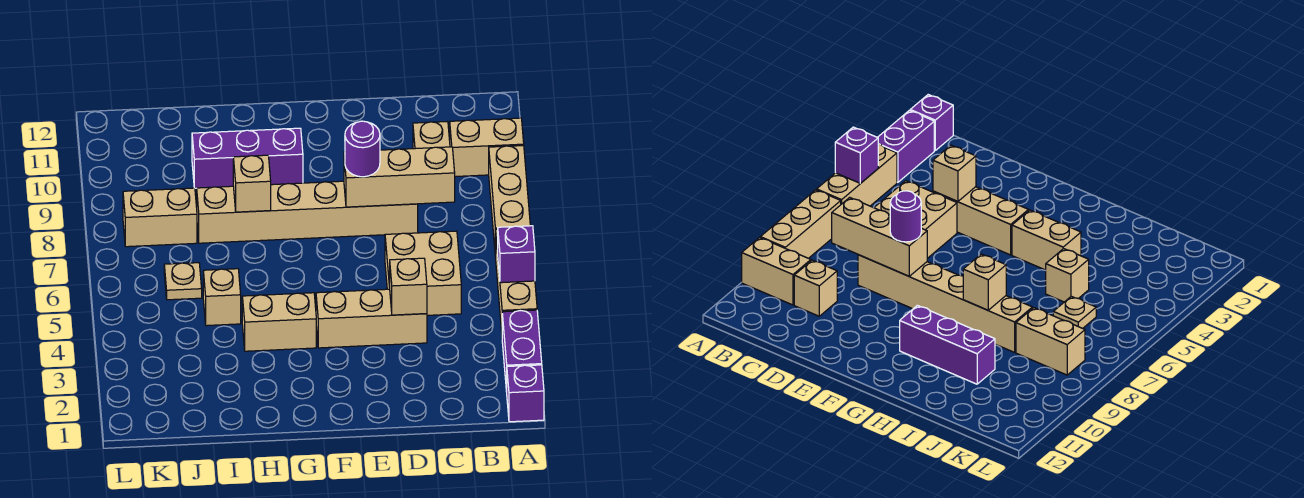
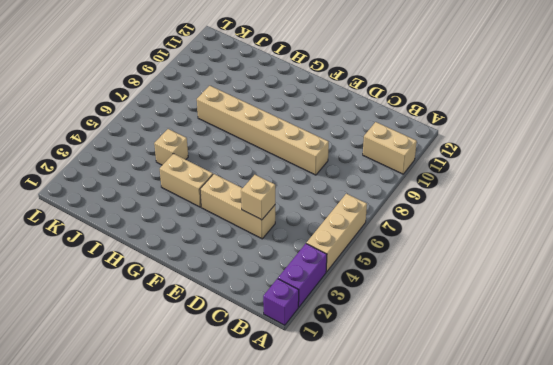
none -> tan 1x3 brick [489,146,530,257]
none -> tan 2x2 brick [385,231,461,315]
none -> tan 1x1 brick [413,121,450,149]

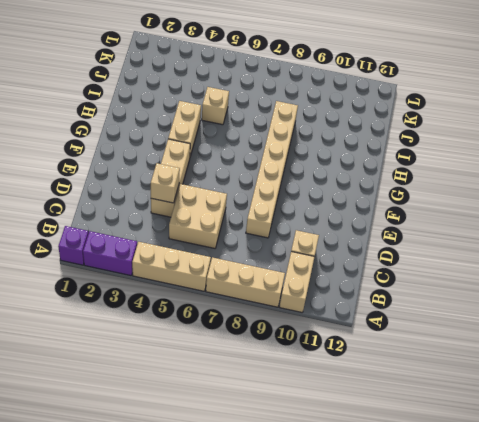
none -> purple 1x3 brick [192,128,303,188]
none -> tan 1x1 plate [164,263,202,300]
none -> tan 1x2 brick [123,188,197,247]

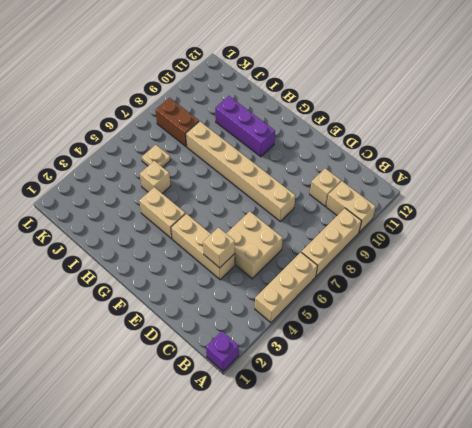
brown 1x2 brick [155,98,199,147] -> tan 1x2 brick [123,188,197,247]
none -> purple 1x2 brick [502,310,542,392]
none -> purple 1x1 brick [498,226,535,283]
none -> tan 1x3 brick [344,147,455,207]

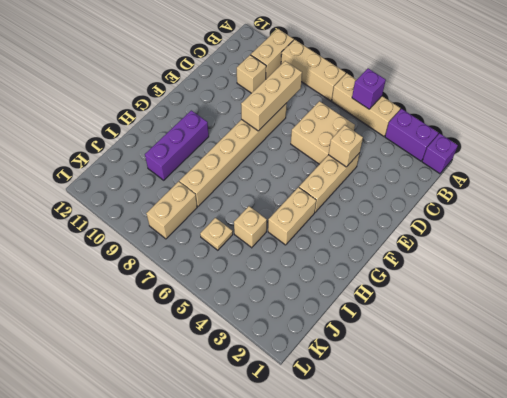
none -> tan 1x1 brick [233,155,271,212]
none -> purple 1x1 round brick [345,121,380,177]

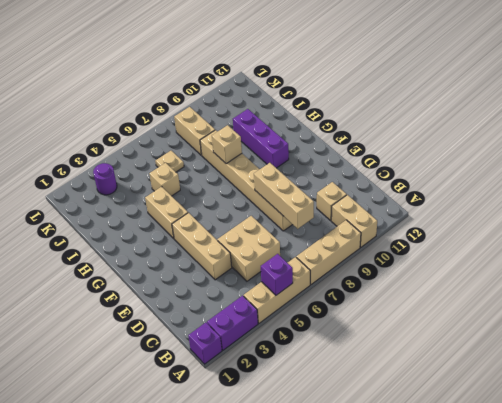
purple 1x1 round brick [93,163,117,195] -> purple 1x1 round brick moved to [345,121,380,177]
none -> tan 1x1 brick [390,258,427,315]

